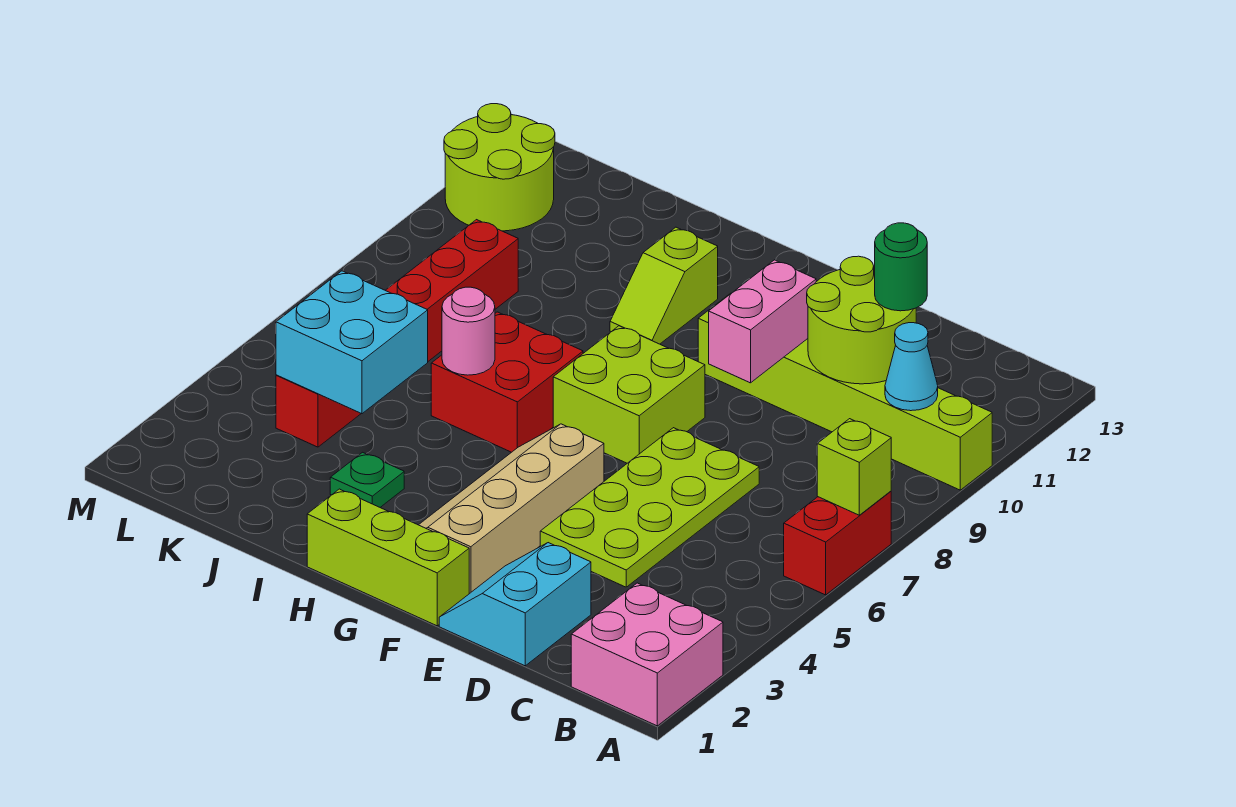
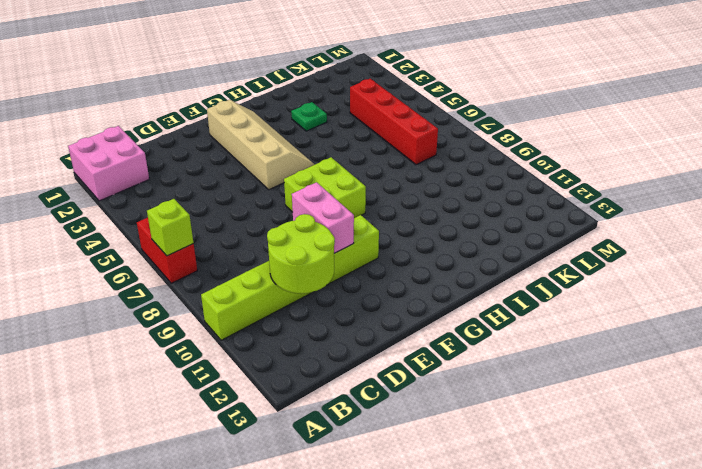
red 1x4 brick [350,79,438,165] -> red 1x6 brick [276,220,518,447]
none -> cyan 2x2 slope [439,543,591,666]
none -> lime 2x4 plate [540,428,759,587]
none -> lime 1x3 brick [307,489,469,626]

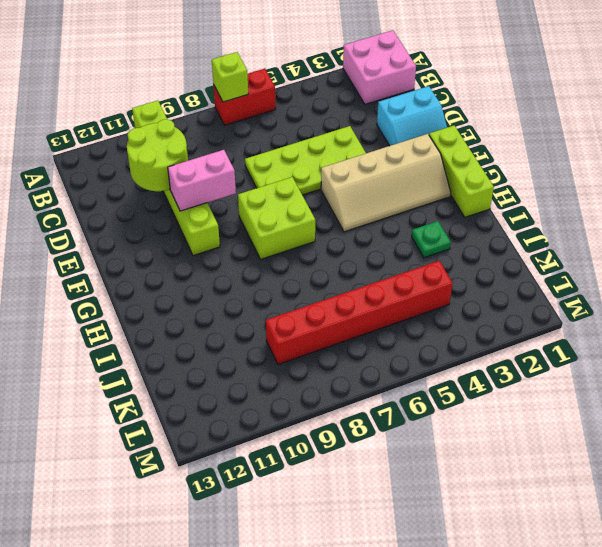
none -> red 2x2 brick [431,312,583,452]
none -> lime 1x2 slope [610,227,718,344]
none -> lime 2x2 round brick [444,104,555,231]

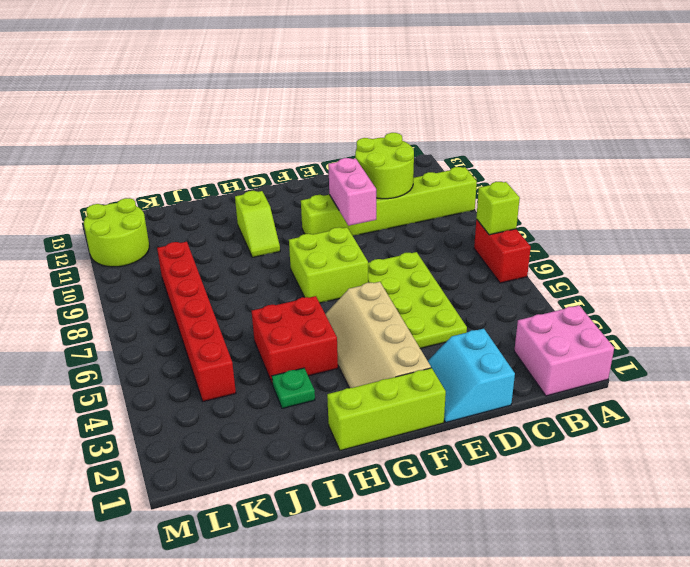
red 2x2 brick [252,296,338,385] -> red 2x2 brick moved to [431,312,583,452]
none -> cyan 1x1 cone [885,323,938,411]
none -> pink 1x1 round brick [442,287,495,375]
none -> cyan 2x2 brick [276,271,428,414]

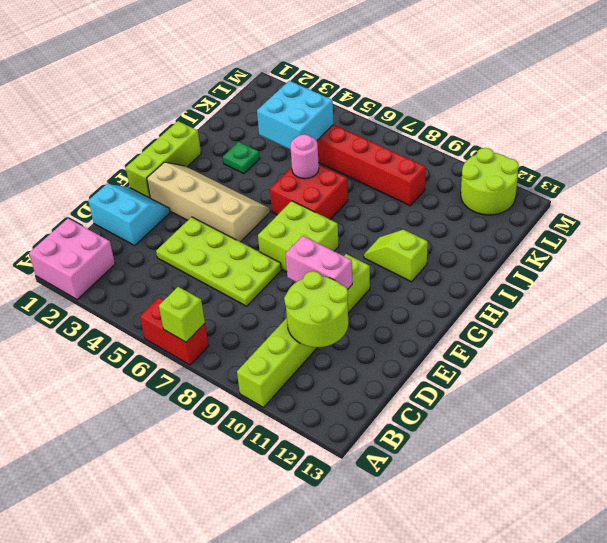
none -> cyan 1x1 cone [885,323,938,411]
none -> green 1x1 round brick [875,223,927,311]

